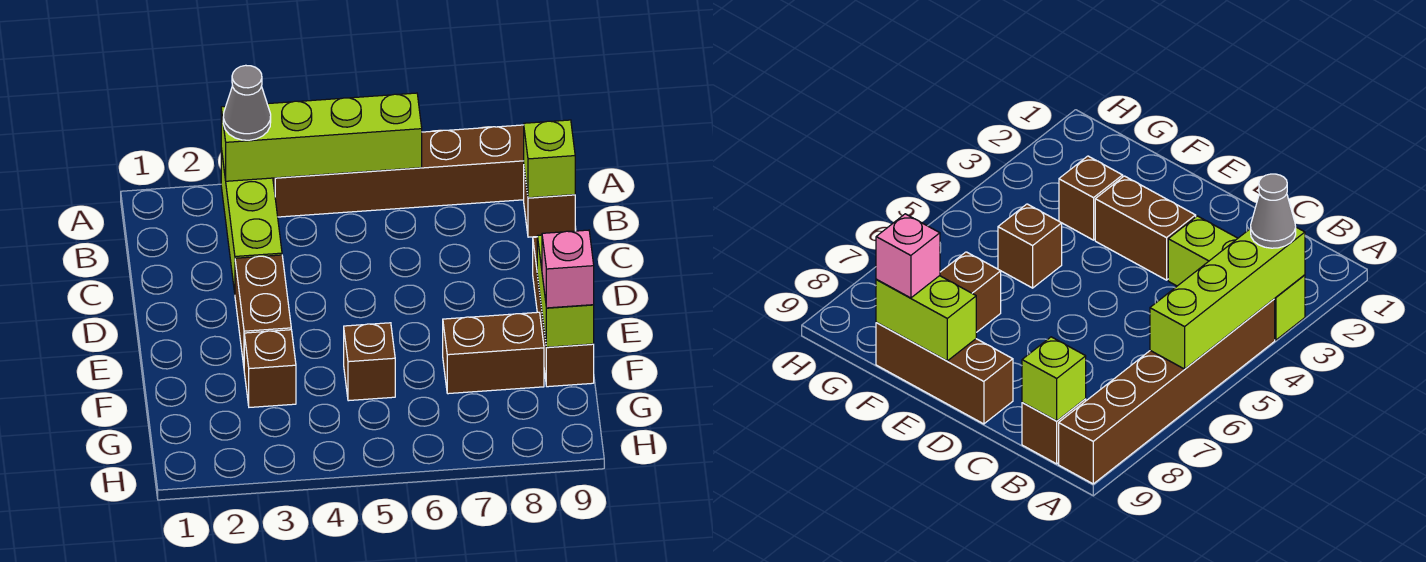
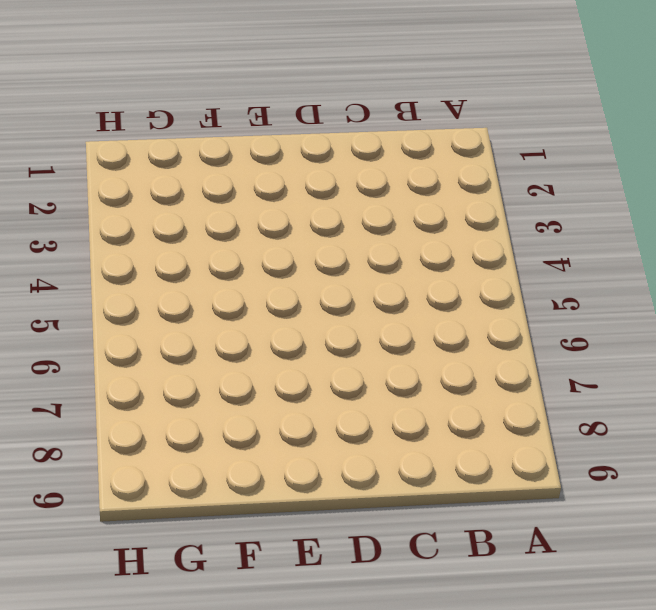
none -> lime 1x3 brick [221,149,282,292]
none -> brown 1x6 brick [273,125,524,217]
none -> brown 1x1 brick [524,170,575,237]

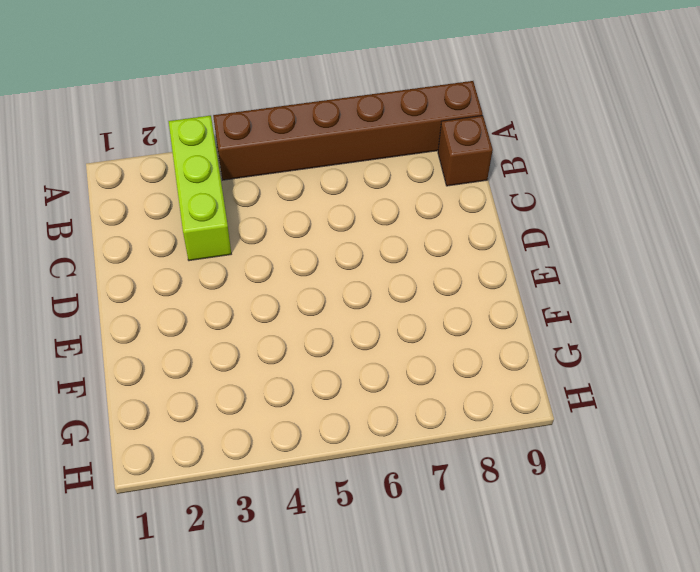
none -> brown 1x2 brick [235,255,291,365]
none -> brown 1x3 brick [533,237,594,387]
none -> brown 1x1 brick [244,330,296,407]

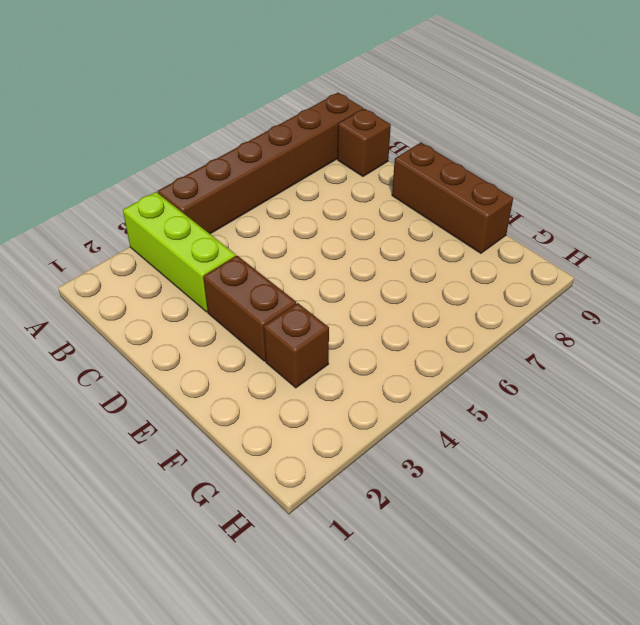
none -> brown 1x1 brick [344,323,395,401]
none -> brown 1x2 brick [443,312,544,394]
none -> lime 1x4 brick [221,93,422,181]

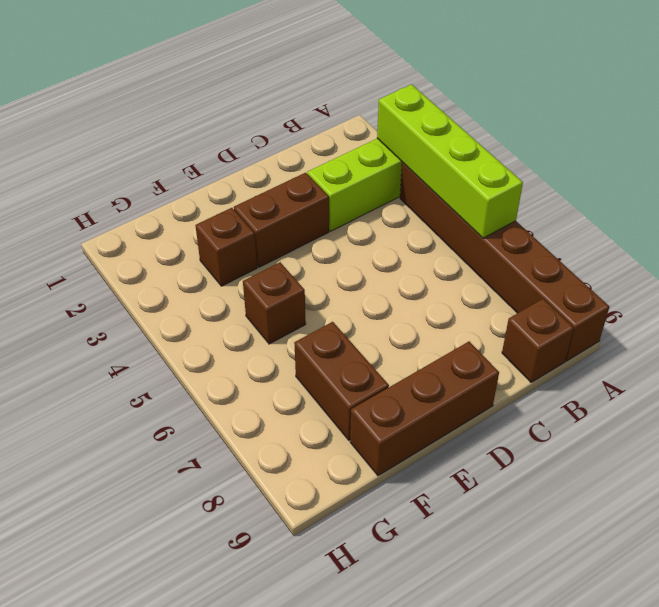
none -> lime 1x1 brick [524,120,575,198]
none -> lime 1x2 brick [537,235,594,347]
none -> grey 1x1 cone [223,65,271,140]

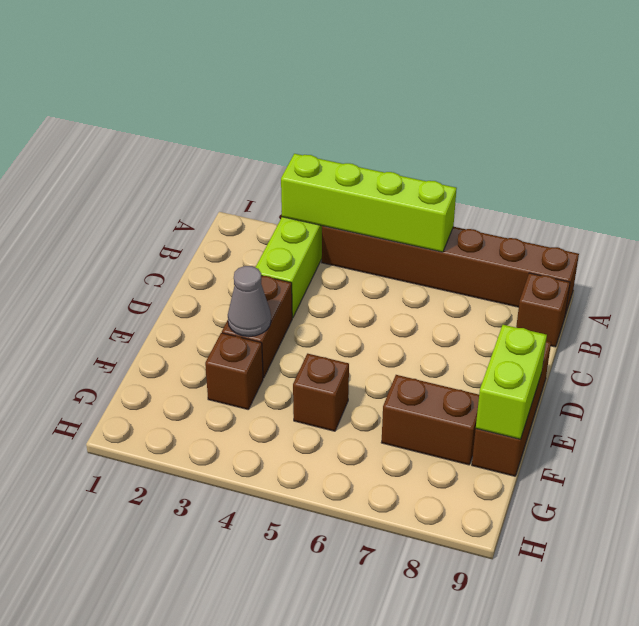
grey 1x1 cone [228,266,271,337] -> grey 1x1 cone moved to [223,65,271,140]
none -> lime 1x1 brick [524,120,575,198]
none -> pink 1x1 brick [542,230,594,308]

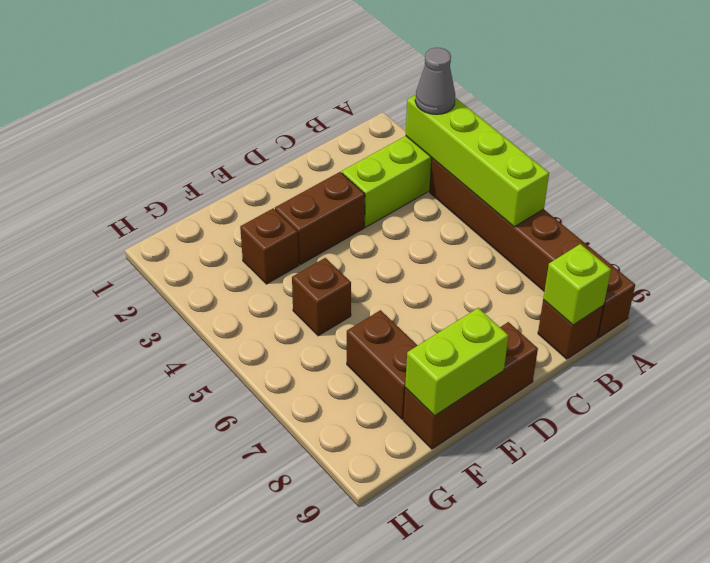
none -> pink 1x1 brick [542,230,594,308]

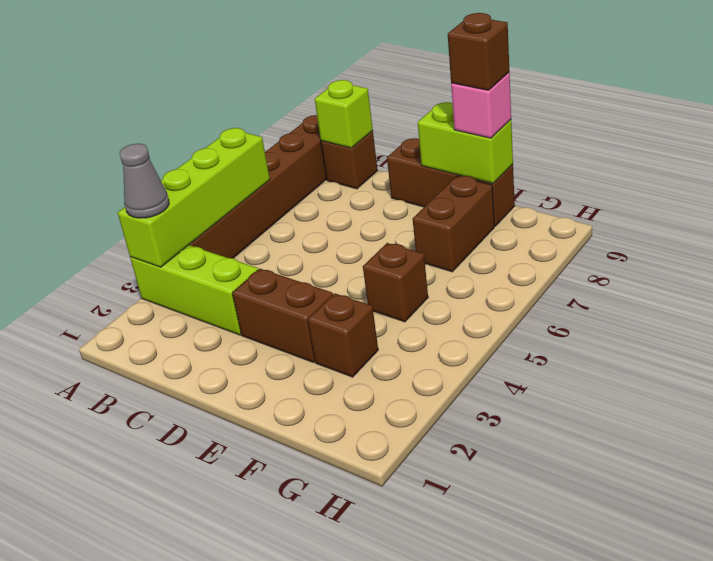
brown 1x1 brick [448,13,509,90] -> none

